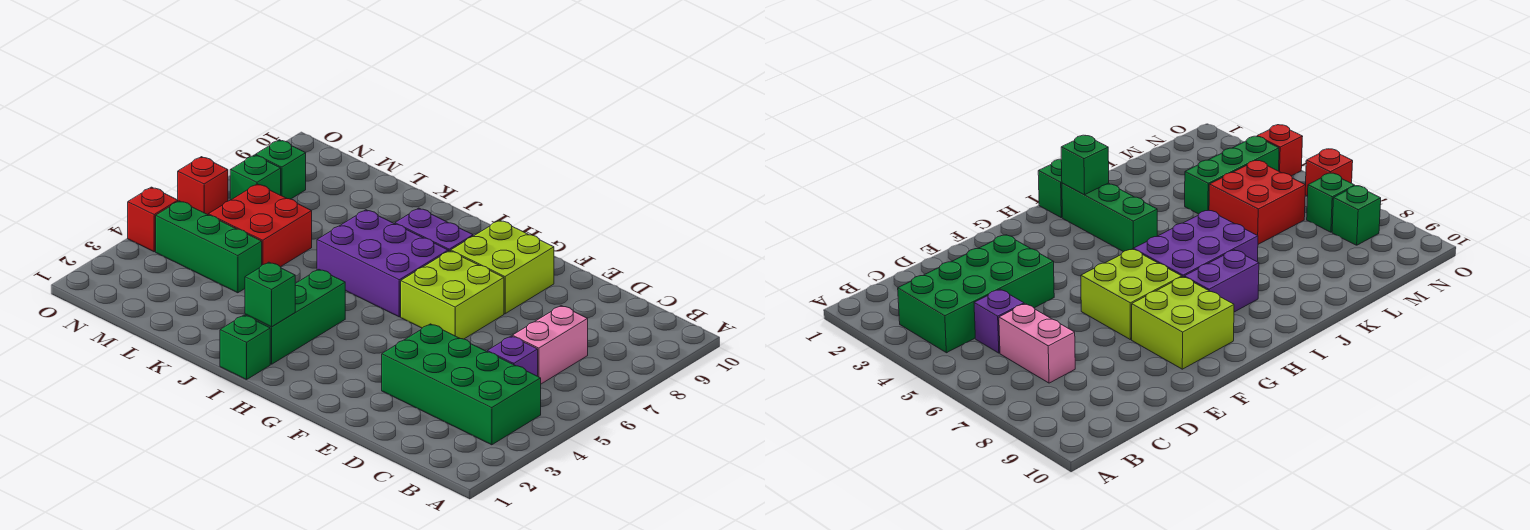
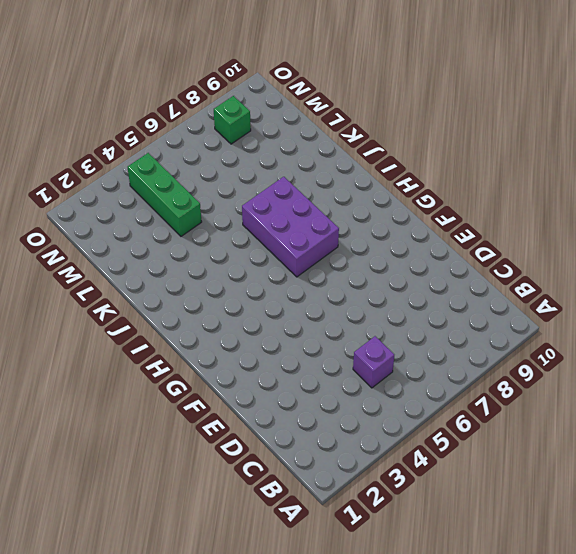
none -> green 2x4 brick [382,324,541,445]
none -> pink 1x2 brick [512,306,588,384]
none -> lime 2x2 brick [401,251,504,339]

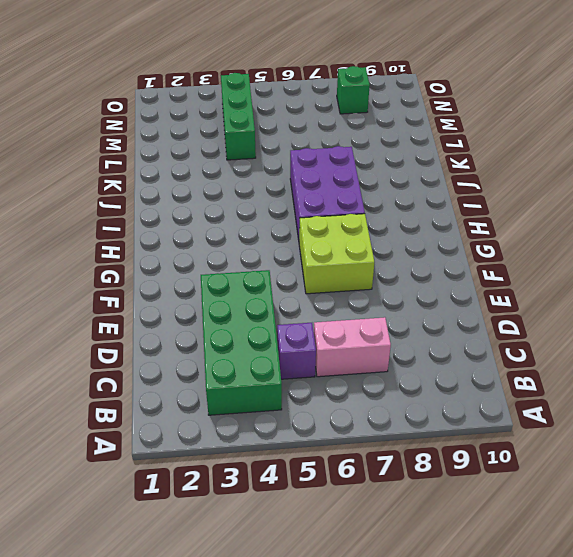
none -> lime 2x2 brick [451,220,554,314]
none -> purple 1x2 brick [395,208,473,251]
none -> green 1x1 brick [220,315,270,380]

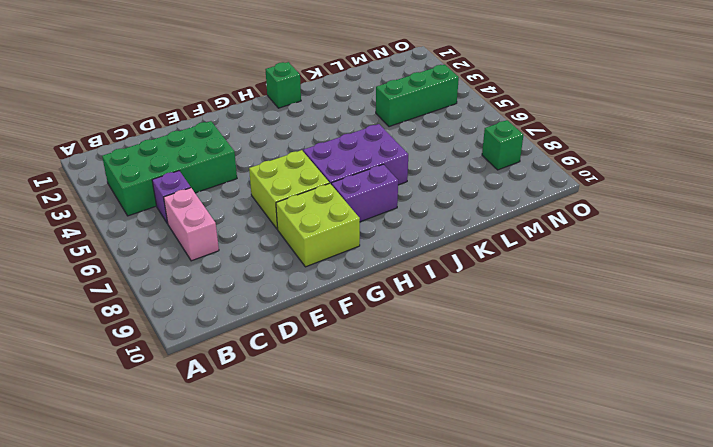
none -> green 1x3 brick [245,269,345,364]
none -> red 2x2 brick [208,184,312,267]
none -> green 1x1 brick [230,155,281,200]

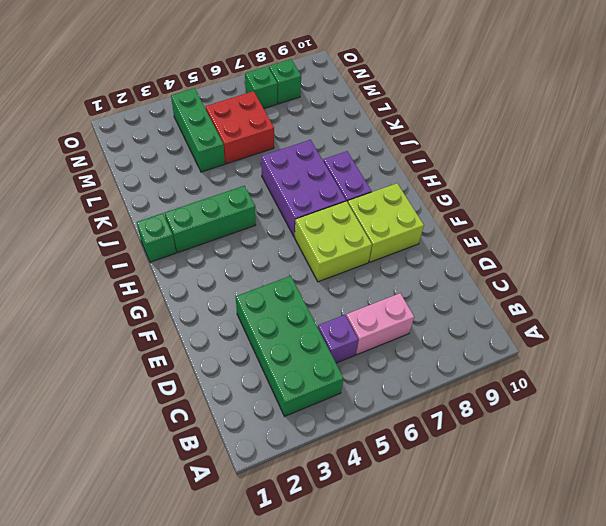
none -> red 1x1 brick [128,187,178,252]
none -> red 1x1 brick [178,157,228,215]
none -> green 1x1 brick [245,262,295,327]

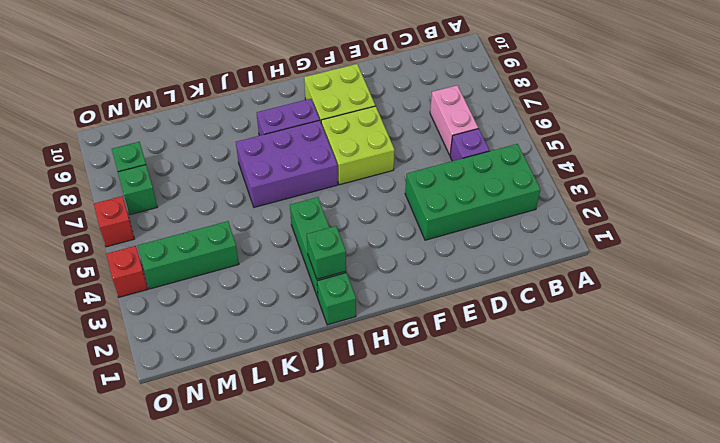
none -> red 2x2 brick [208,184,312,267]

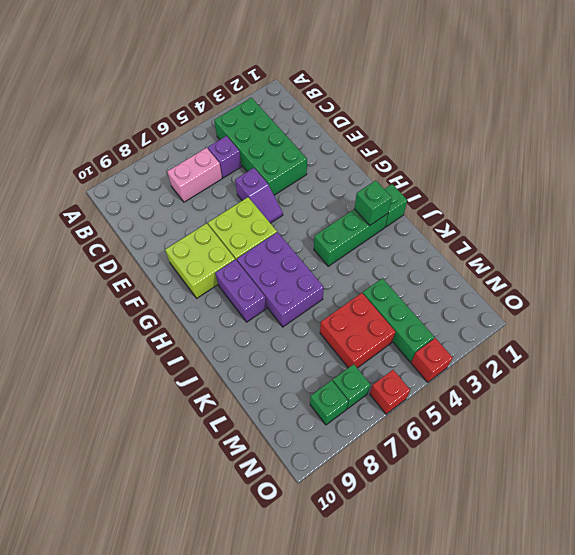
purple 1x2 slope [235,168,283,223] -> none

